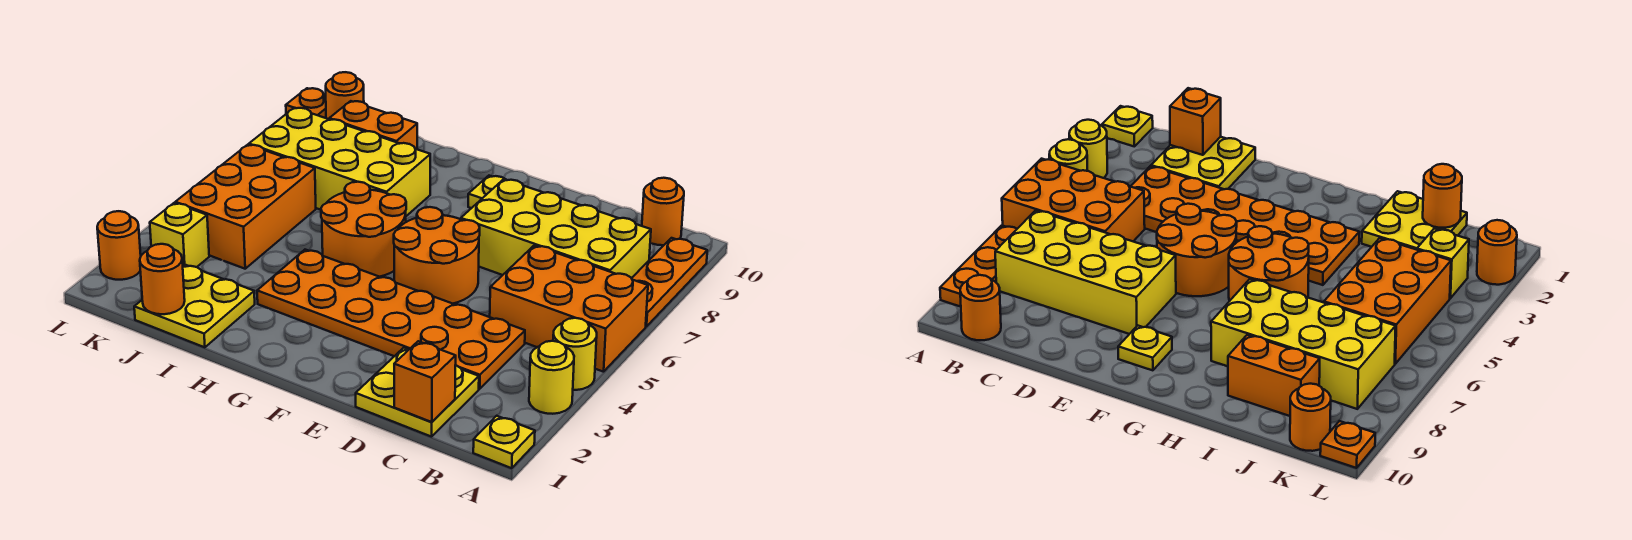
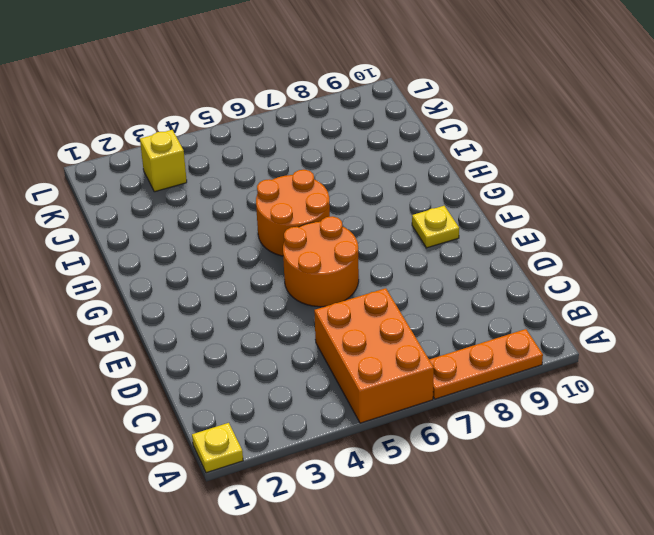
none -> yellow 1x1 round brick [529,341,574,414]
none -> yellow 1x1 round brick [553,318,597,390]
none -> yellow 2x4 brick [461,179,651,278]

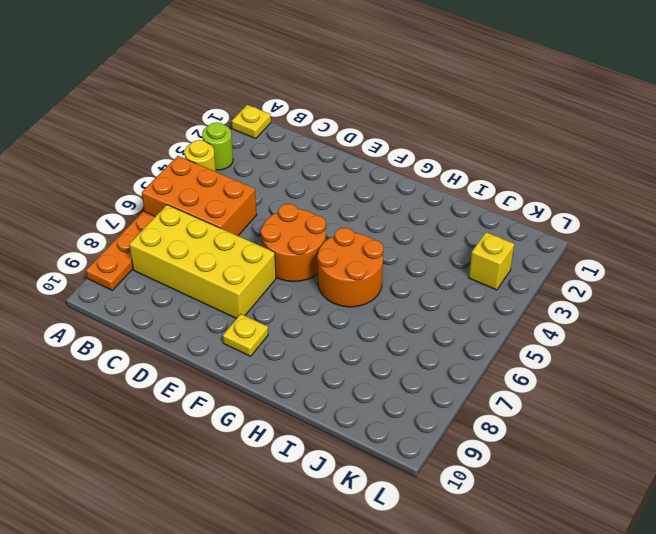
lime 1x1 round brick [202,122,233,170] -> yellow 1x1 round brick [529,341,574,414]
none -> orange 1x1 round brick [642,178,684,245]
none -> yellow 2x2 plate [356,348,479,437]
none -> orange 2x6 plate [257,250,525,389]

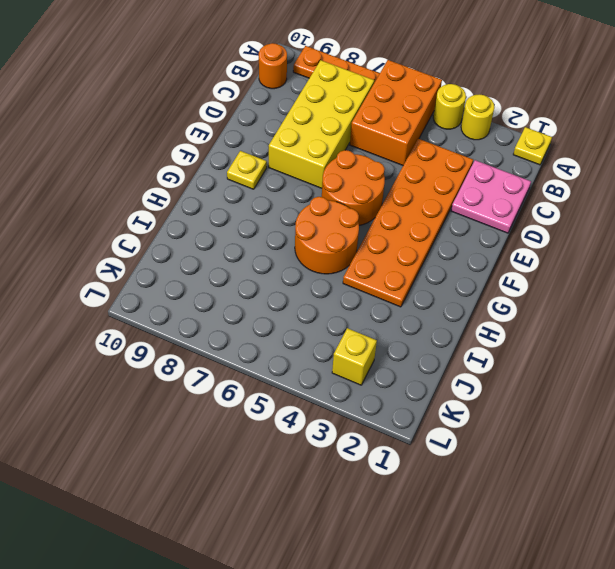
pink 2x2 plate [451,160,531,233] -> yellow 2x2 plate [356,348,479,437]
none -> yellow 2x4 brick [249,108,430,216]
none -> yellow 2x2 plate [134,265,255,347]
none -> orange 1x2 brick [329,101,417,149]

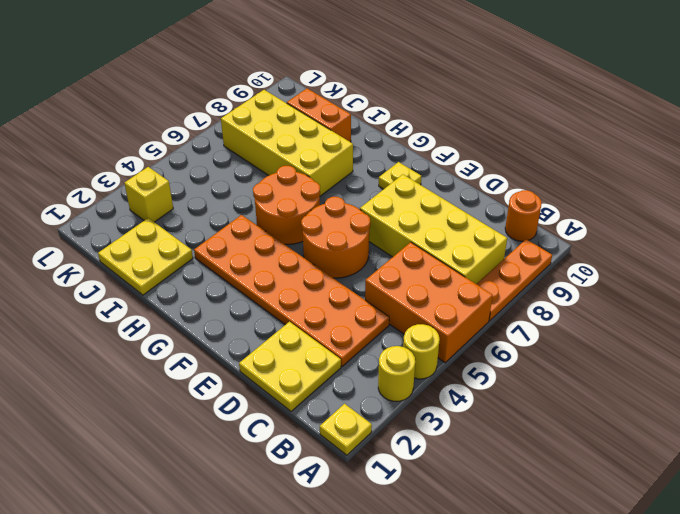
none -> orange 2x3 brick [175,145,316,269]
none -> orange 1x1 round brick [326,72,364,119]
none -> orange 1x1 round brick [97,211,141,280]

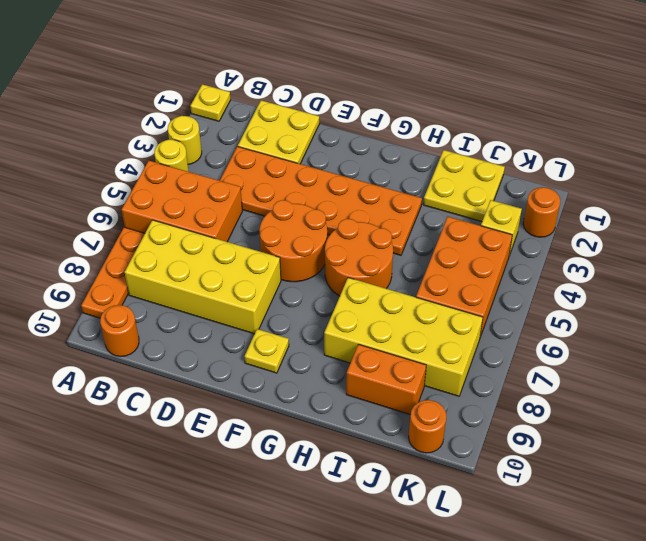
none -> orange 1x1 plate [286,88,326,118]
none -> orange 1x1 brick [394,341,456,422]
none -> orange 1x1 round brick [140,244,185,314]

